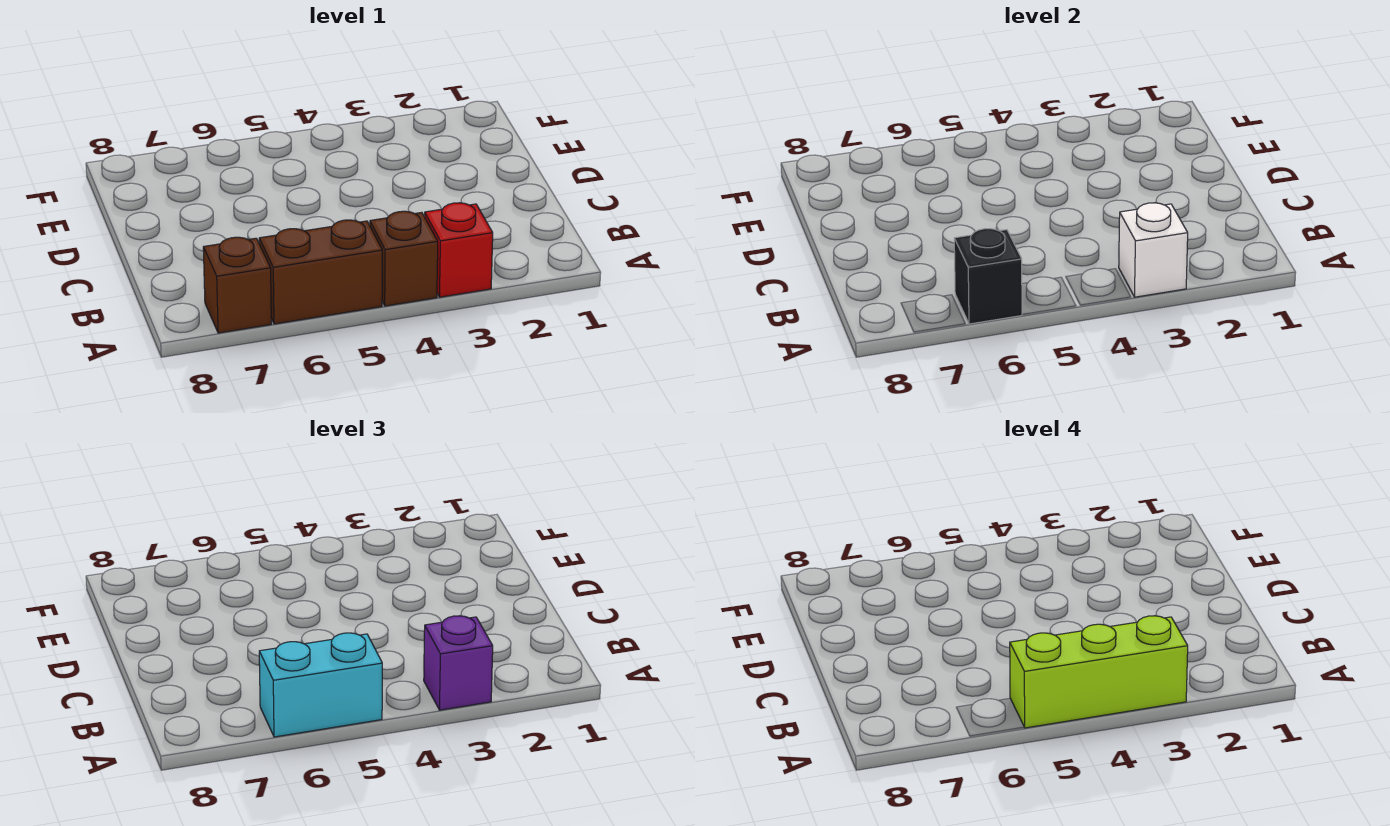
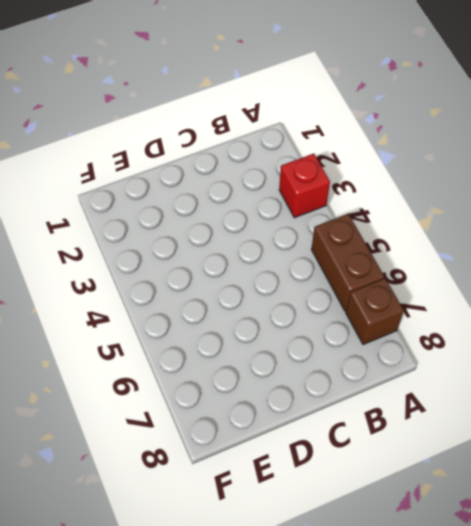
none -> brown 1x1 brick [370,211,438,306]
none -> white 1x1 brick [1119,203,1188,297]

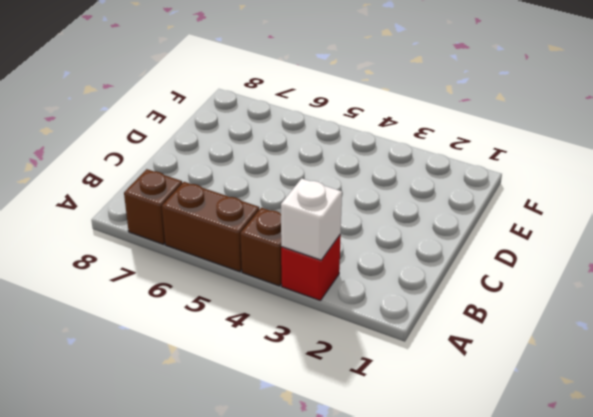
none -> black 1x1 brick [954,229,1022,324]
none -> purple 1x1 brick [424,616,493,710]

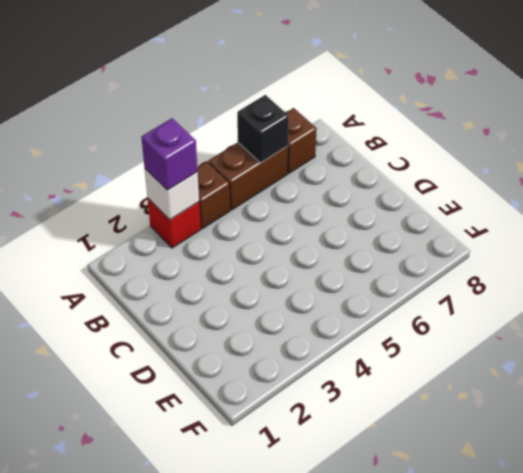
none -> cyan 1x2 brick [259,633,382,737]
none -> lime 1x3 brick [1010,616,1188,728]

